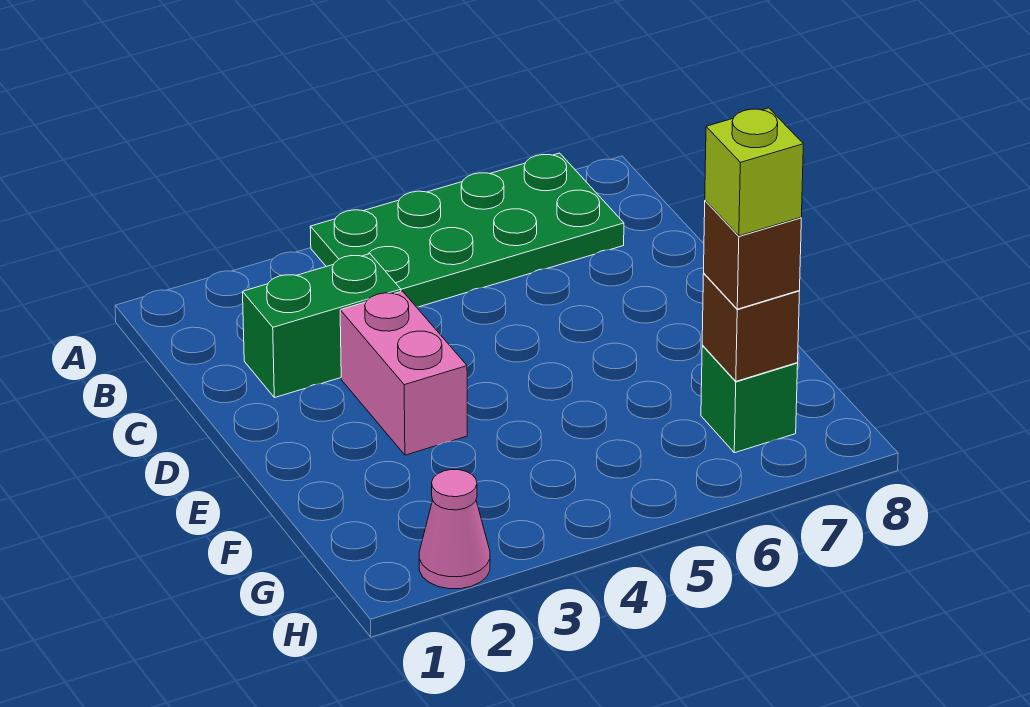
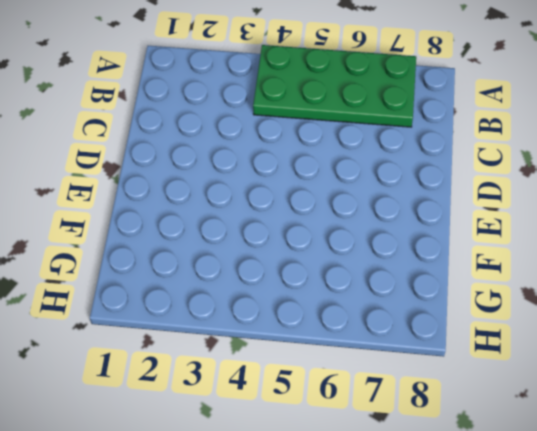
none -> green 1x2 brick [243,254,401,398]
none -> pink 1x2 brick [340,291,467,455]

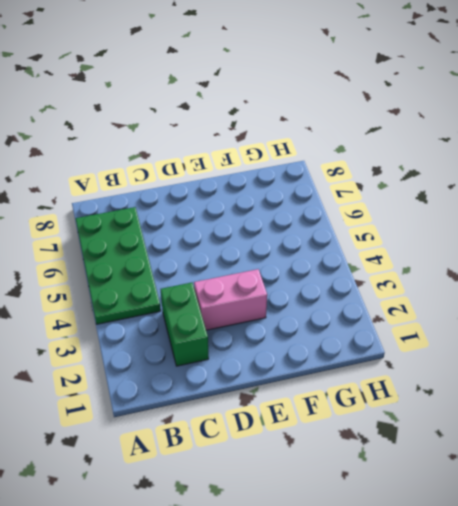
none -> green 1x1 brick [701,346,798,453]
none -> pink 1x1 cone [419,470,490,589]

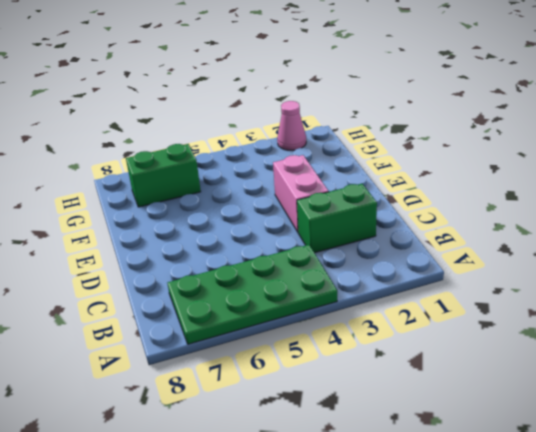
green 1x2 brick [126,144,201,207] -> green 1x1 brick [701,346,798,453]
none -> brown 1x1 brick [702,274,800,381]
none -> brown 1x1 brick [704,200,801,309]

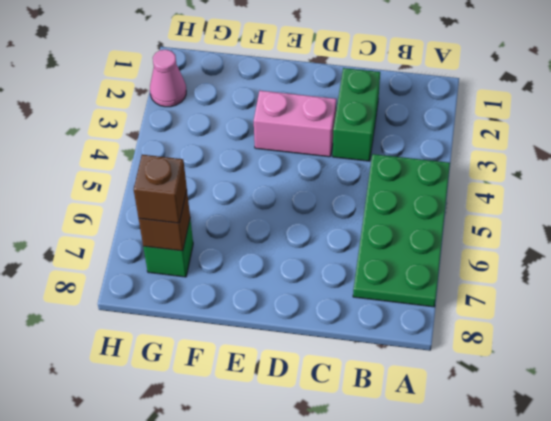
none -> lime 1x1 brick [705,108,803,236]

